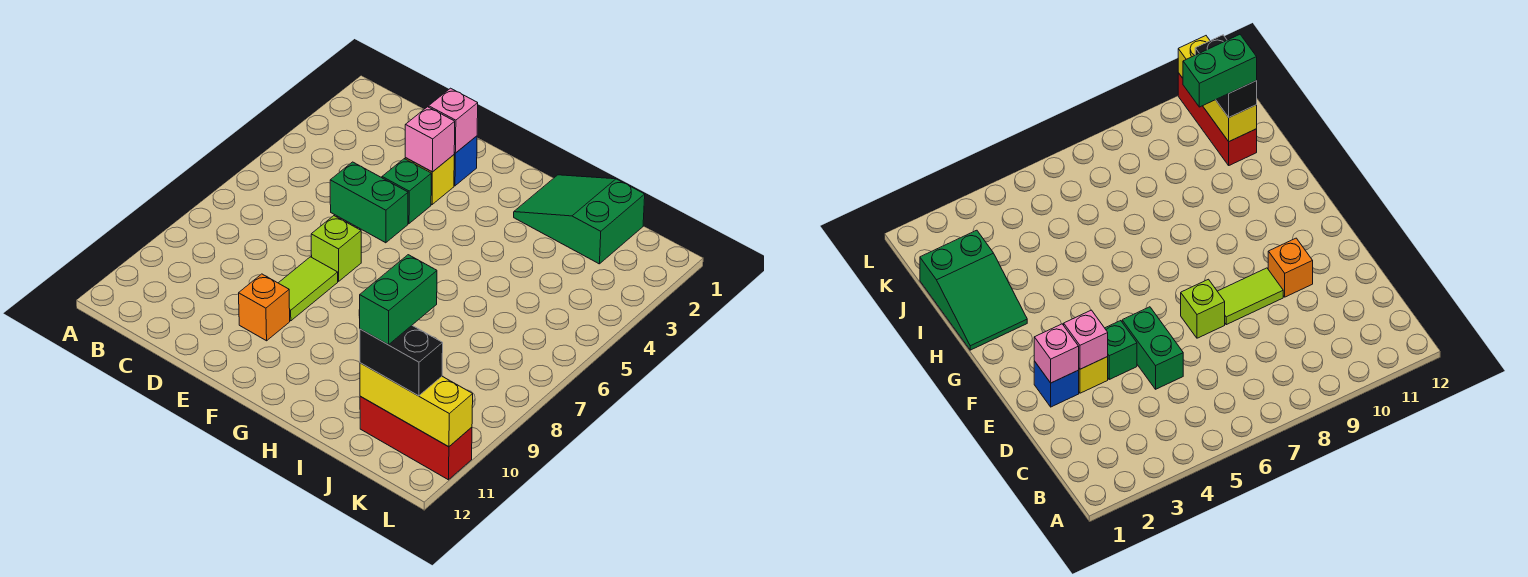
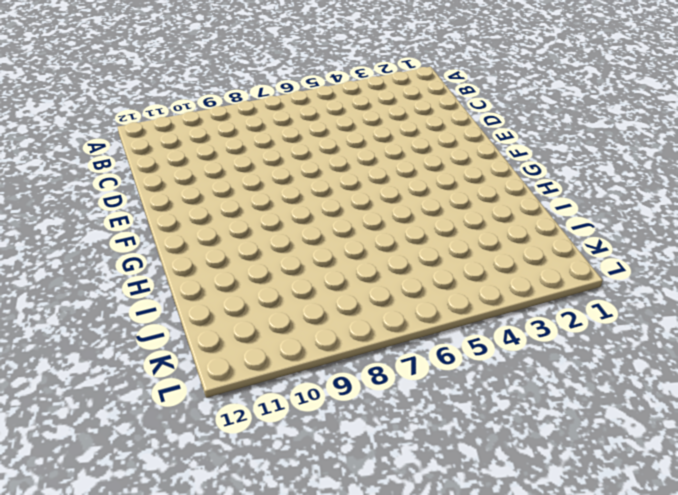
none -> green 1x2 brick [330,162,408,243]
none -> blue 1x1 brick [454,136,477,186]
none -> yellow 1x1 brick [405,155,454,204]

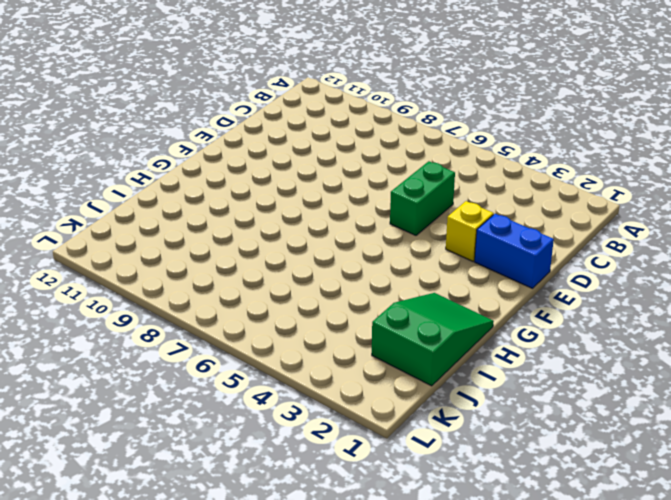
blue 1x2 brick [474,214,554,288] -> blue 1x1 brick [454,136,477,186]
none -> green 1x1 brick [382,159,431,223]
none -> lime 1x1 brick [311,216,361,281]
none -> lime 1x2 tile [279,257,338,321]

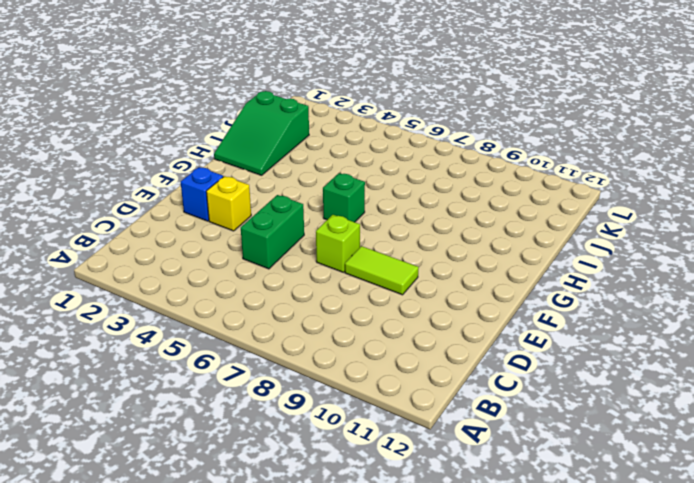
green 1x1 brick [323,173,365,222] -> green 1x1 brick moved to [382,159,431,223]
none -> orange 1x1 brick [239,274,290,341]
none -> red 1x3 brick [360,396,472,480]
none -> pink 1x1 brick [429,88,478,153]

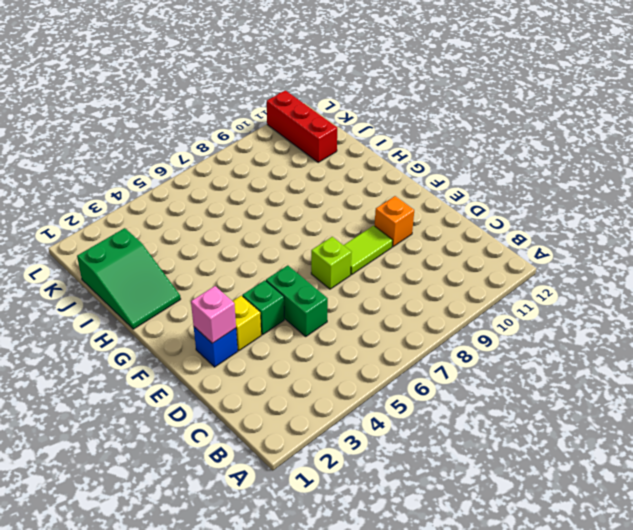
none -> pink 1x1 brick [405,107,455,172]
none -> yellow 1x3 brick [360,363,473,447]
none -> black 1x2 brick [360,326,443,396]

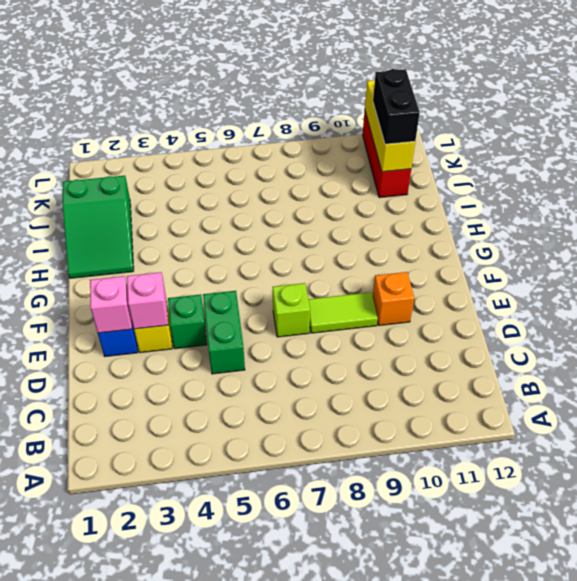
none -> green 1x2 brick [360,255,437,345]

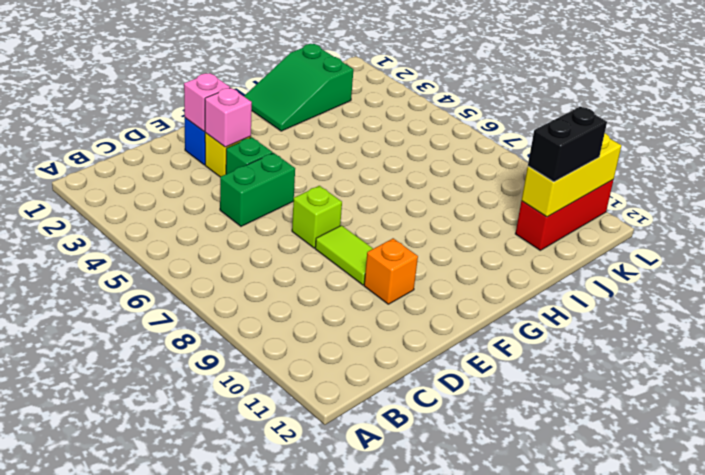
none -> green 1x2 brick [360,255,437,345]

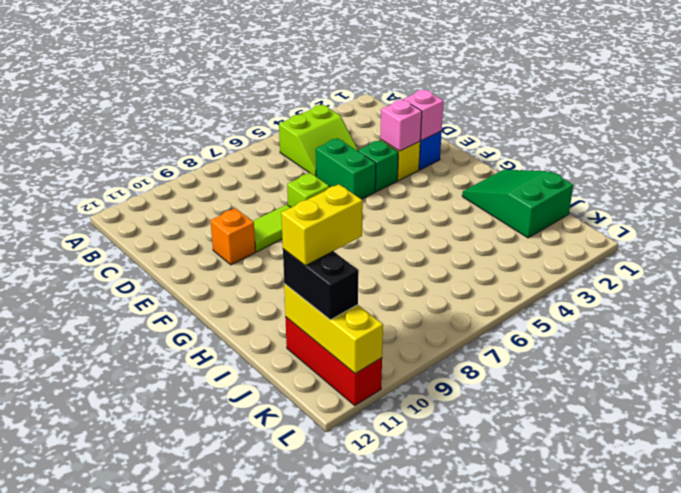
lime 2x2 slope [279,105,358,176] -> none
yellow 1x2 brick [281,184,363,266] -> green 1x2 brick [360,255,437,345]

